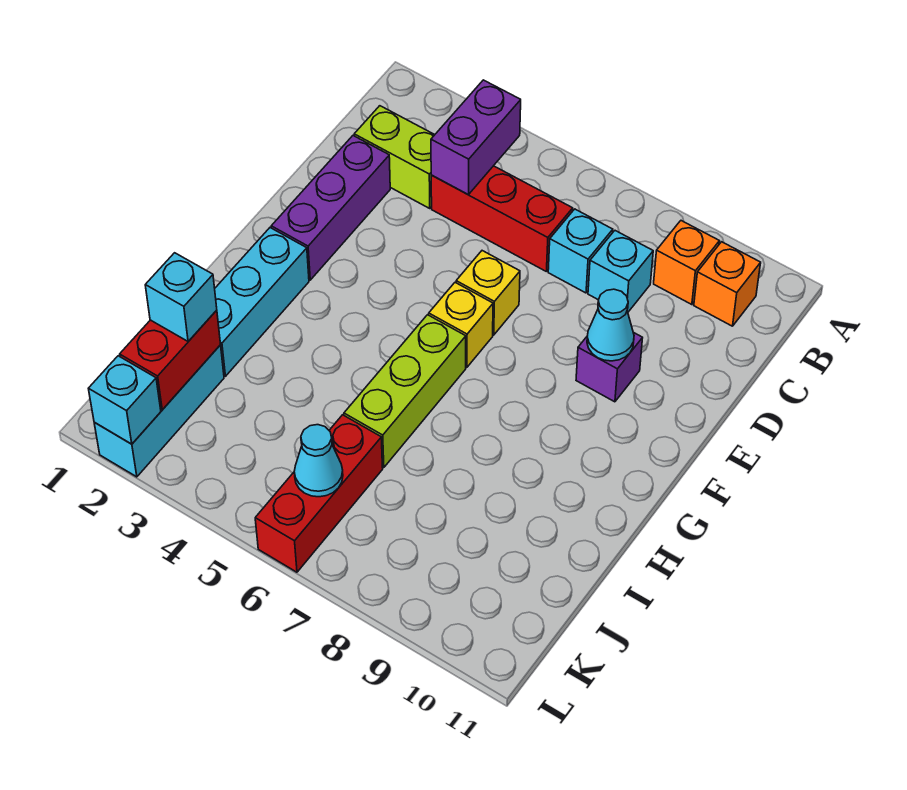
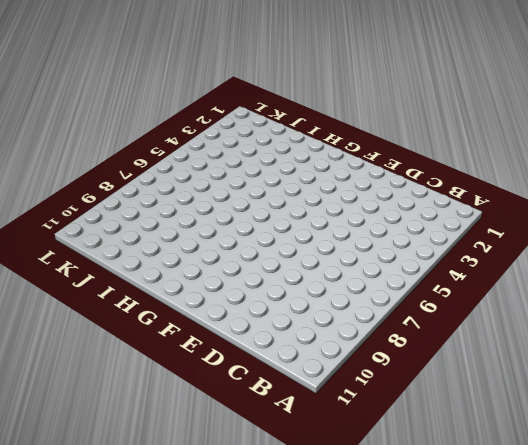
none -> orange 1x1 brick [654,221,719,305]
none -> orange 1x1 brick [694,242,761,326]
none -> lime 1x2 brick [354,106,434,208]

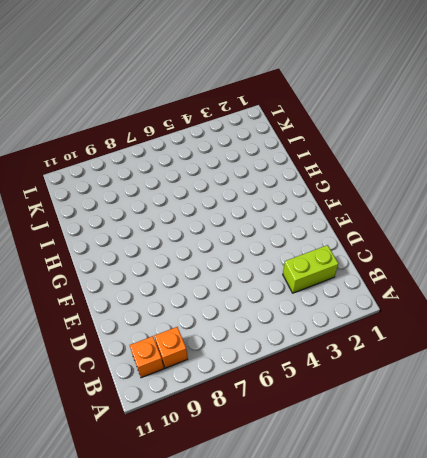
none -> red 1x3 brick [431,166,573,271]
none -> cyan 1x1 brick [548,209,613,293]
none -> cyan 1x1 brick [588,231,653,312]

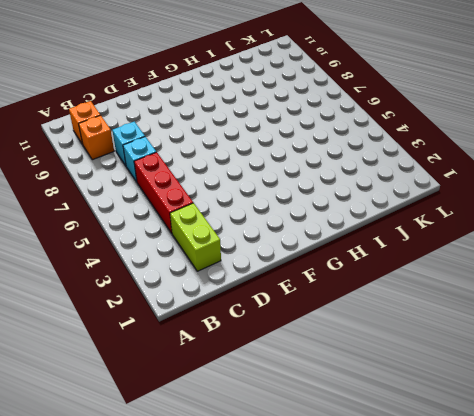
none -> purple 1x3 brick [271,136,390,280]
none -> yellow 1x1 brick [456,251,520,335]
none -> purple 1x1 brick [576,332,642,402]

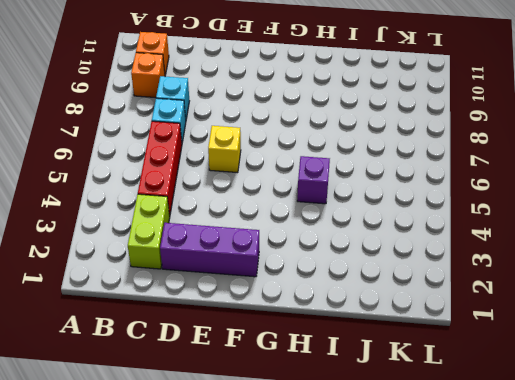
purple 1x1 brick [297,156,330,204] -> purple 1x1 brick moved to [576,332,642,402]
none -> yellow 1x1 brick [429,283,493,367]
none -> cyan 1x3 brick [215,228,309,376]
none -> lime 1x3 brick [344,315,466,468]

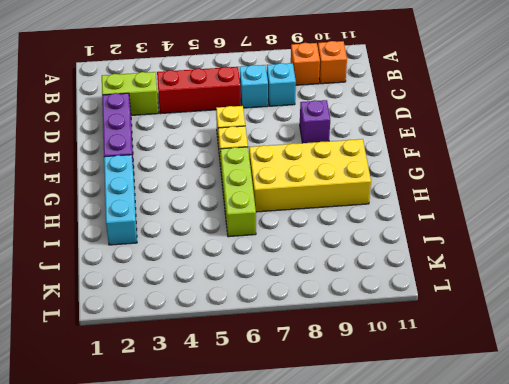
yellow 2x4 brick [249,139,371,212] -> none
none -> cyan 1x3 brick [94,345,224,477]
none -> red 1x3 brick [255,415,383,572]
none -> purple 1x2 brick [431,80,521,195]

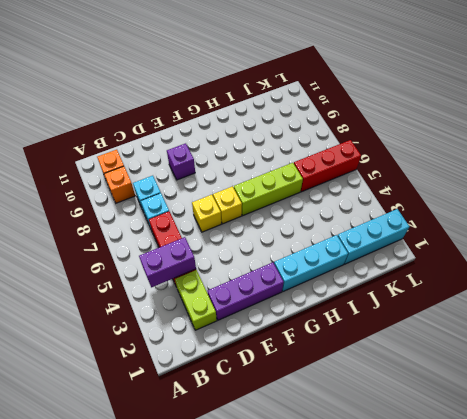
none -> cyan 1x1 cone [587,289,634,361]
none -> red 1x2 brick [120,310,221,410]
none -> cyan 1x1 cone [294,425,343,497]

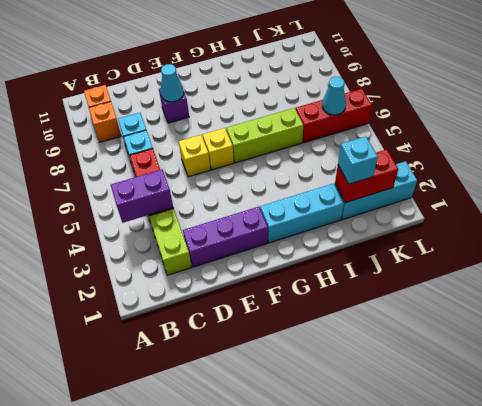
none -> cyan 1x1 brick [88,356,161,444]

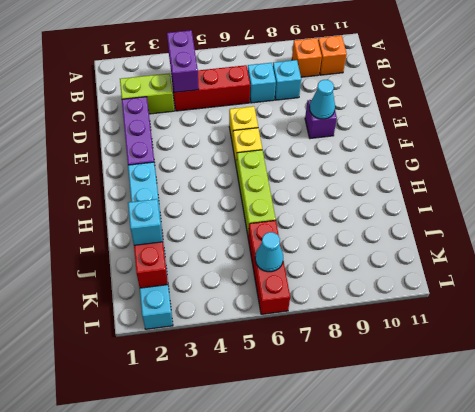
none -> cyan 1x1 brick [88,356,161,444]

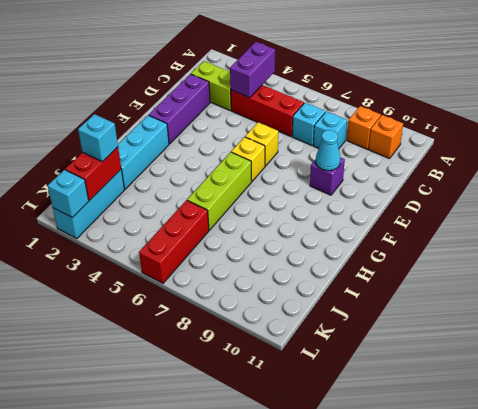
none -> cyan 1x1 cone [294,425,343,497]

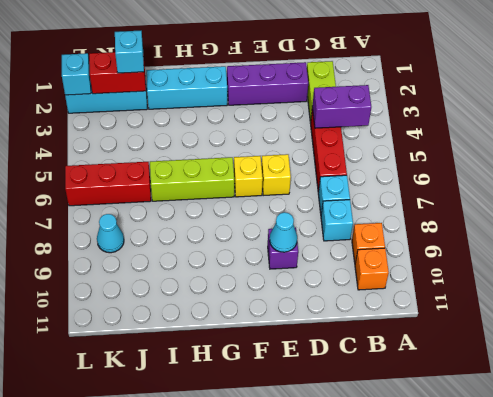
cyan 1x1 cone [97,214,124,253] -> cyan 1x1 cone moved to [294,425,343,497]

